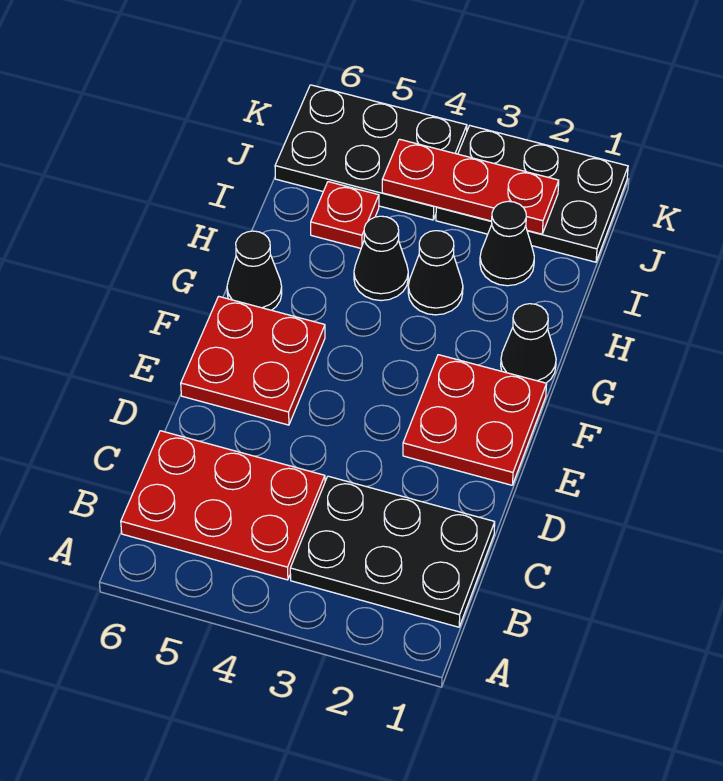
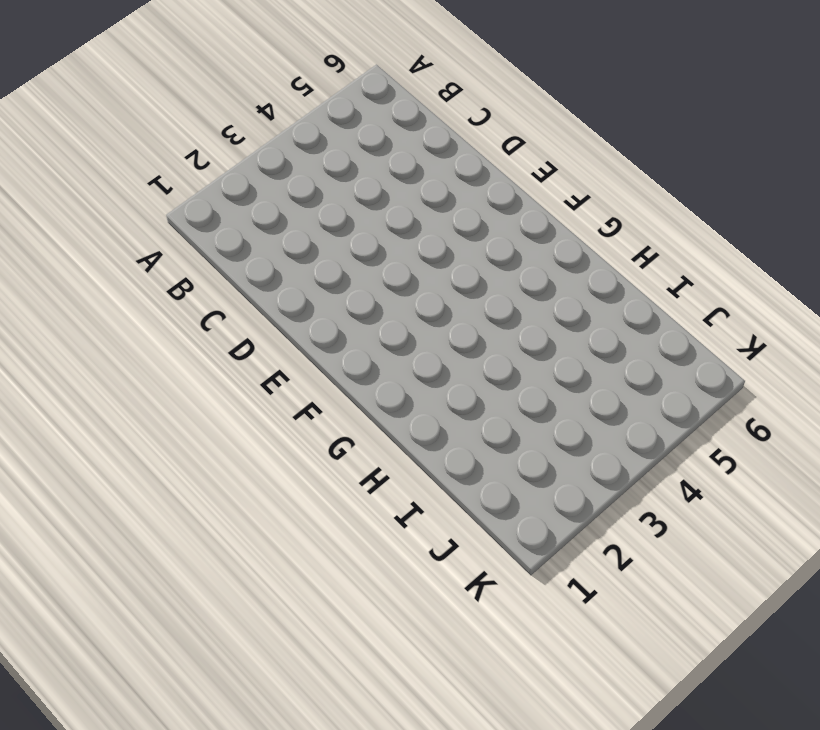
none -> black 2x3 plate [290,476,495,627]
none -> red 2x3 plate [121,431,325,580]
none -> red 2x2 plate [403,355,547,485]

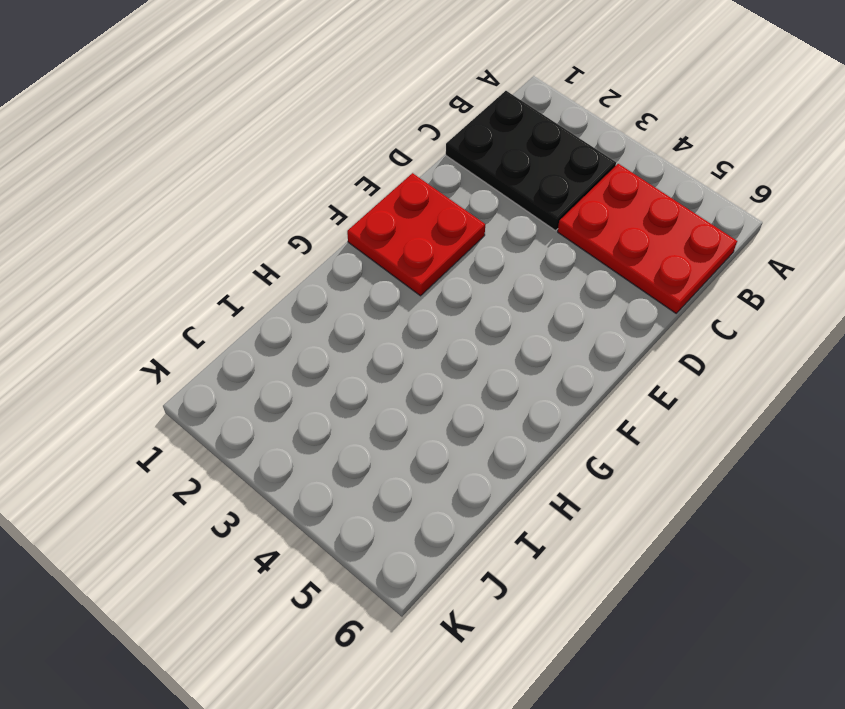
none -> red 2x2 plate [181,296,325,425]
none -> black 1x1 cone [501,304,556,383]
none -> black 1x1 cone [227,231,282,310]

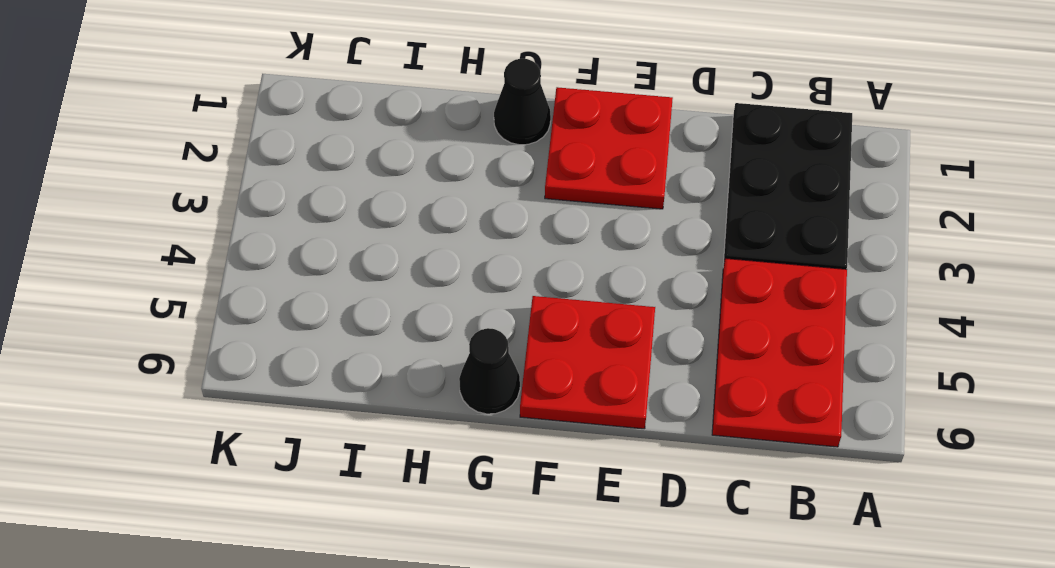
none -> black 1x1 cone [408,231,463,315]
none -> black 1x1 cone [354,216,408,301]
none -> black 1x1 cone [480,201,534,286]

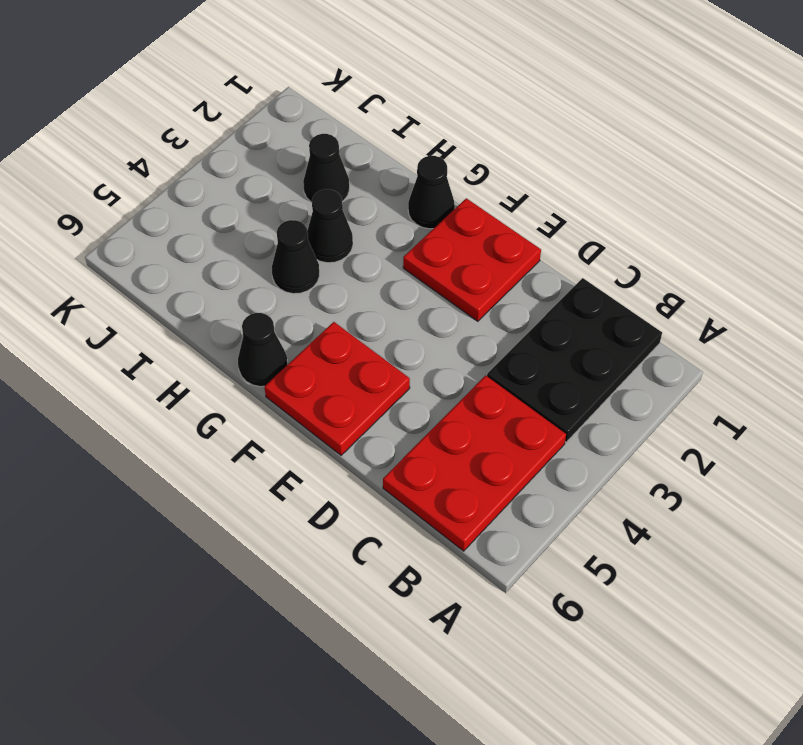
none -> red 1x1 plate [311,182,379,248]
none -> black 2x3 plate [436,126,628,262]
none -> black 2x3 plate [275,85,467,220]

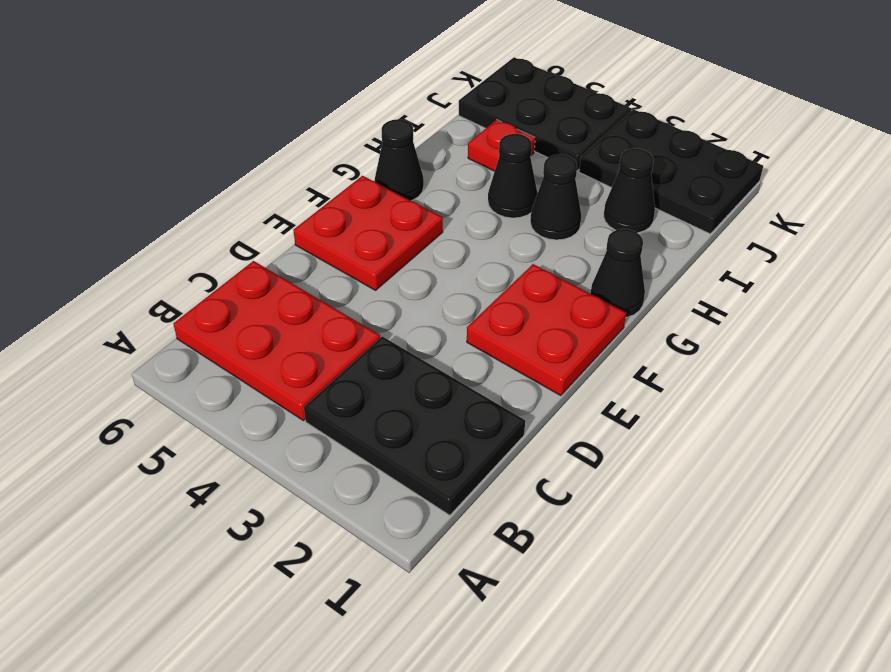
none -> red 1x3 plate [382,139,559,234]

